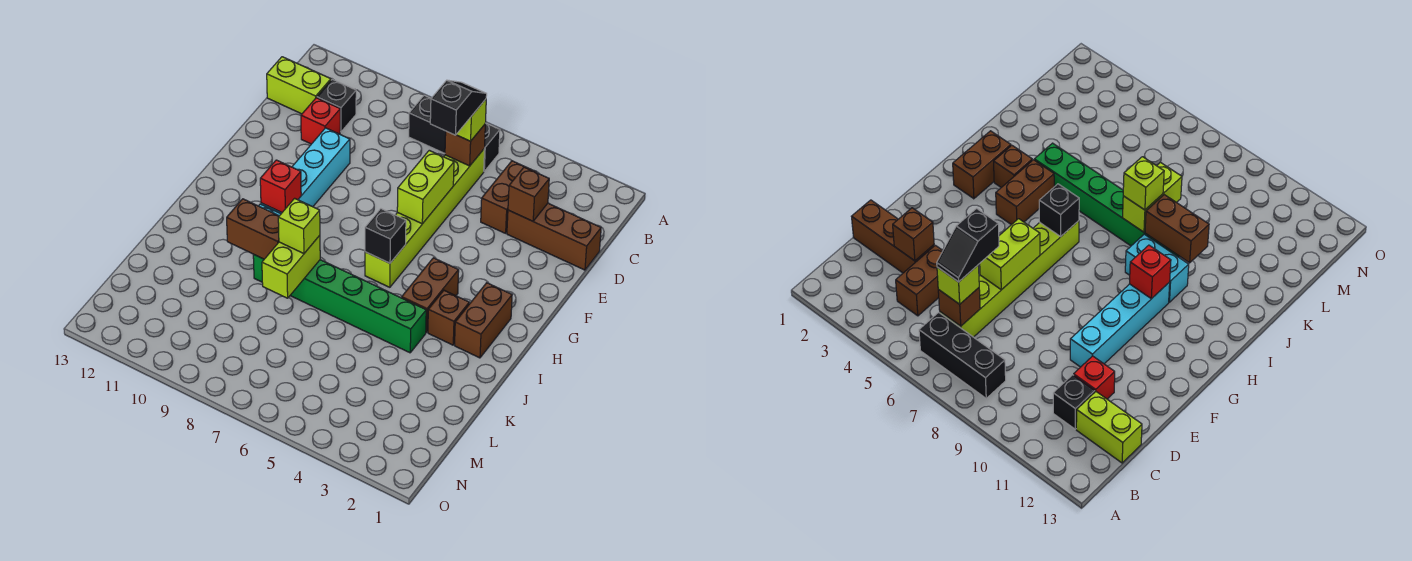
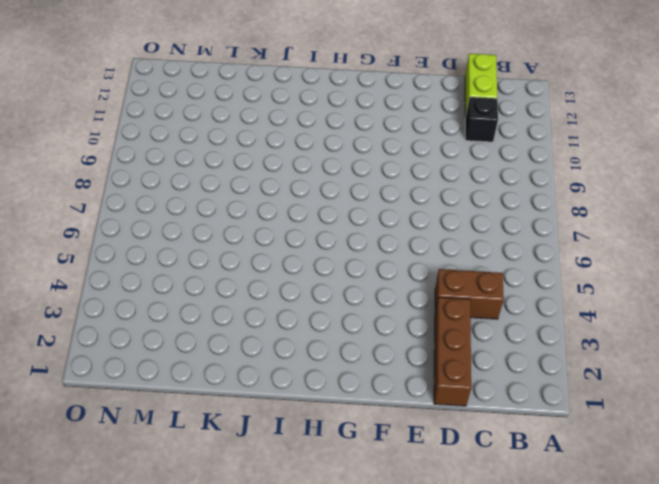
none -> black 1x3 brick [409,96,500,171]
none -> lime 1x6 brick [365,149,484,287]
none -> red 1x1 brick [301,98,340,144]

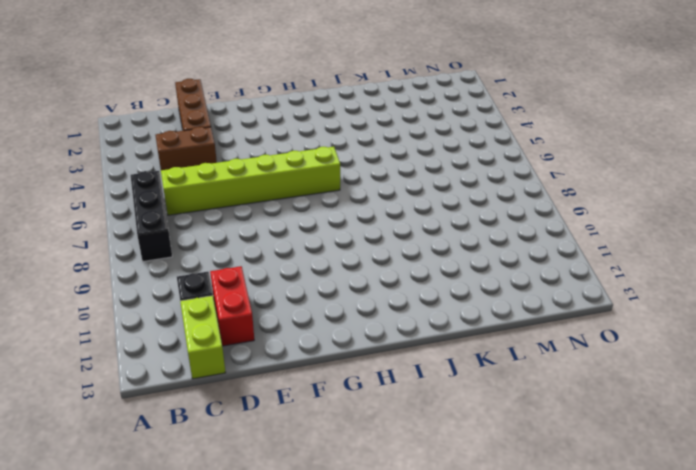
red 1x2 brick [210,266,254,346] -> red 1x1 brick [301,98,340,144]
none -> cyan 1x4 brick [261,128,350,214]
none -> brown 1x2 brick [455,283,512,358]
none -> brown 1x2 brick [402,258,459,333]

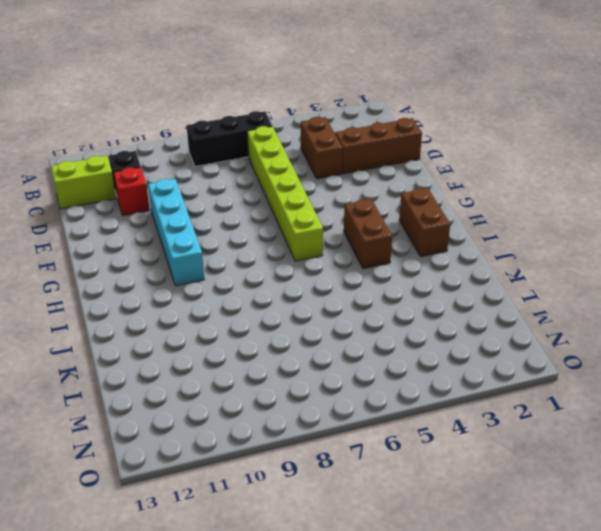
none -> brown 1x1 brick [428,290,469,345]
none -> cyan 1x2 brick [1125,234,1189,302]
none -> green 1x6 brick [253,254,426,353]

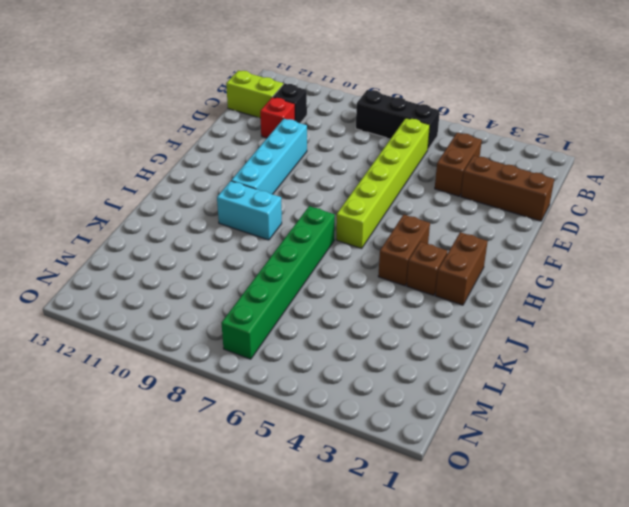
green 1x6 brick [221,206,335,359] -> green 1x6 brick turned to [253,254,426,353]
none -> brown 1x1 brick [445,125,485,166]
none -> brown 1x1 brick [508,167,549,221]
none -> lime 1x2 brick [397,150,454,224]

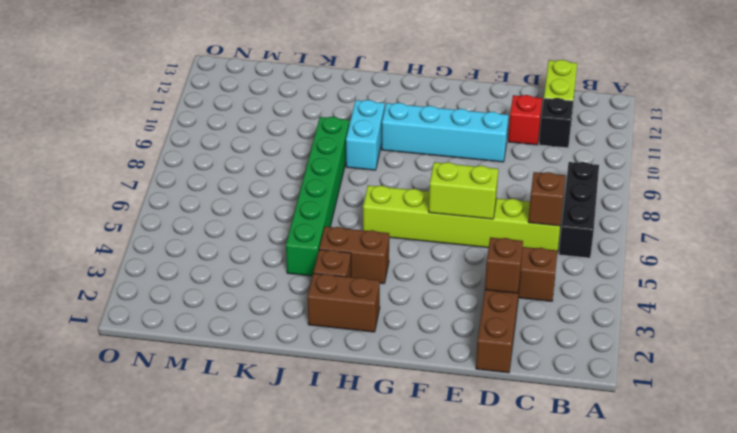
none -> black 1x1 brick [365,209,406,263]
none -> red 1x1 brick [260,160,301,213]
none -> lime 1x2 brick [262,235,320,298]

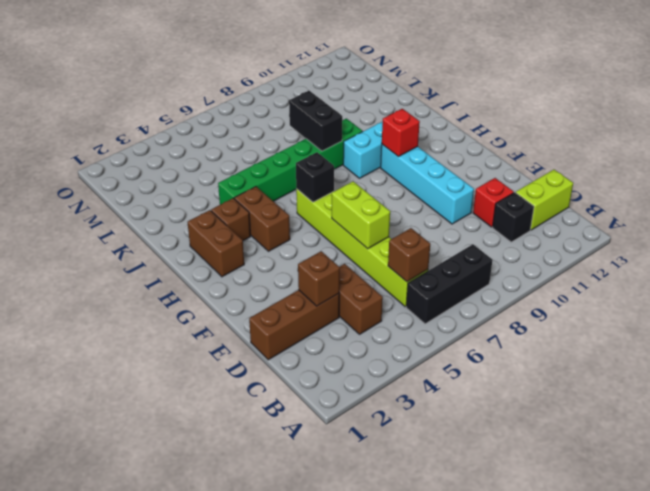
black 1x2 brick [289,91,342,151] -> lime 1x2 brick [262,235,320,298]
none -> brown 1x2 brick [227,199,279,259]
none -> lime 1x1 brick [456,99,486,141]
none -> lime 1x1 brick [278,198,320,254]

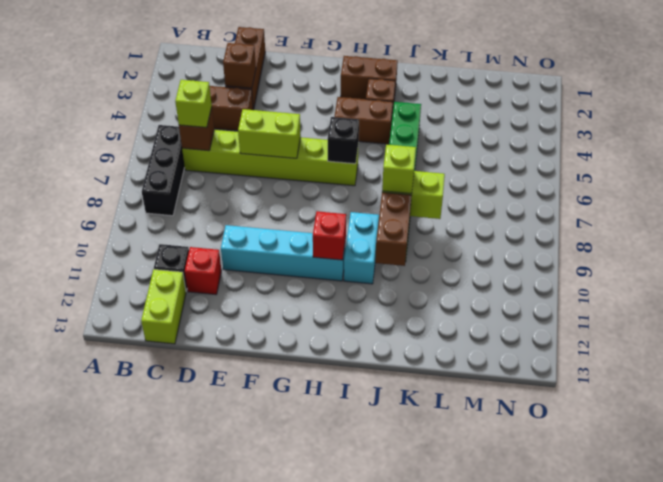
none -> black 1x2 slope [430,80,487,135]

